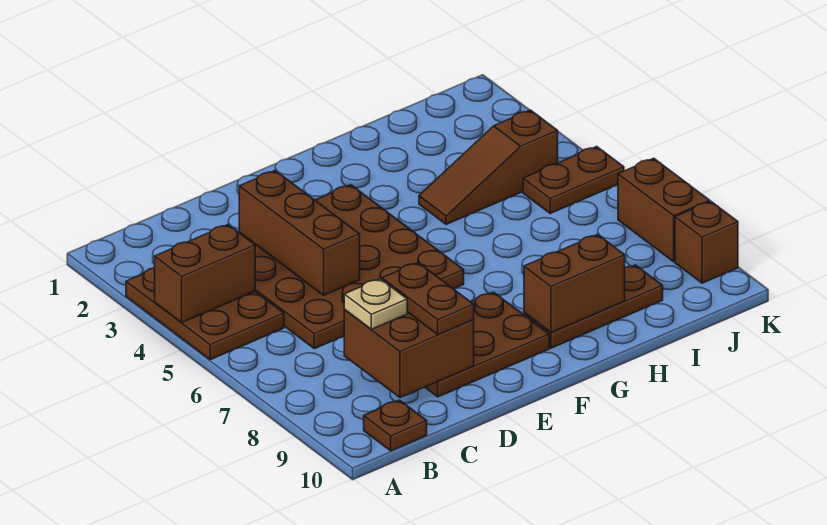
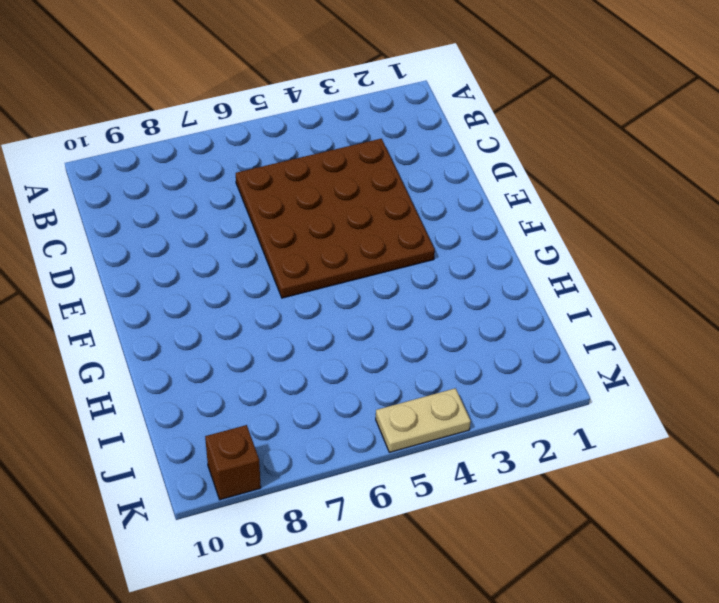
tan 1x2 plate [376,388,471,452] -> brown 1x2 plate [523,146,624,213]
none -> brown 2x3 plate [126,268,284,360]
none -> brown 1x1 plate [364,400,427,451]
none -> brown 2x3 plate [425,292,549,397]

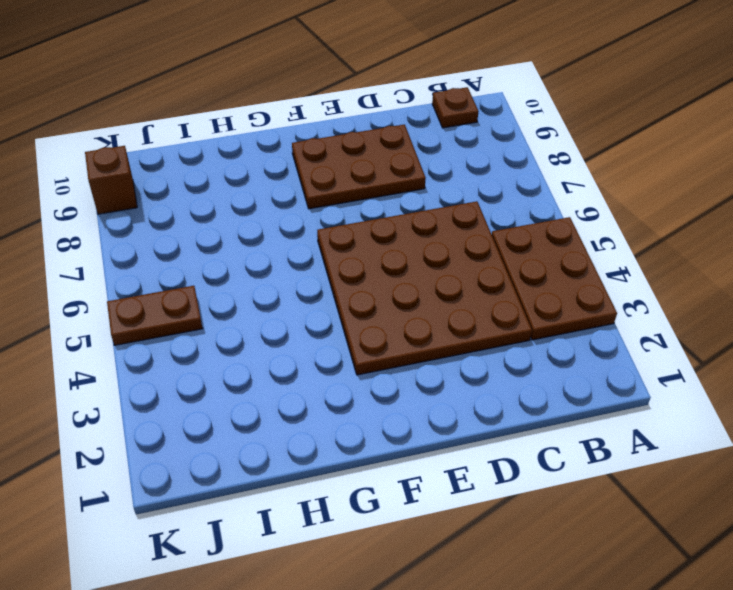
none -> brown 1x3 plate [524,265,663,348]
none -> brown 1x3 slope [419,110,558,224]
none -> brown 1x2 brick [618,158,710,262]

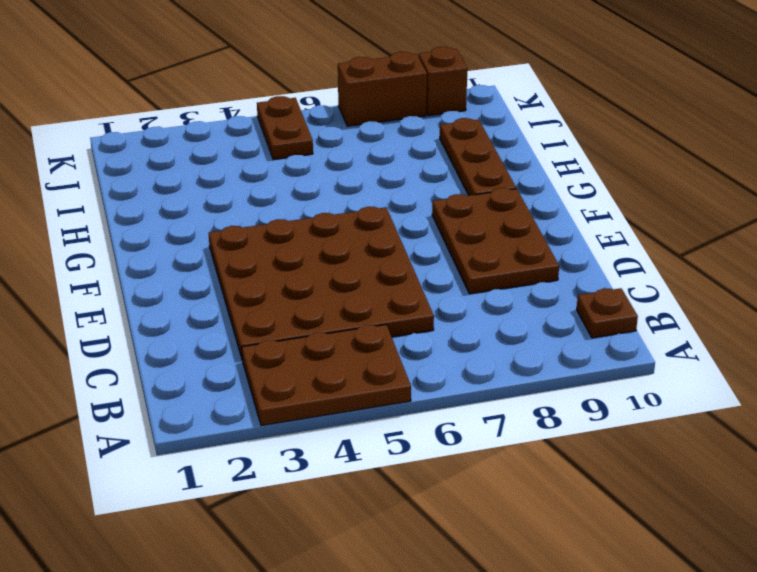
none -> brown 1x3 slope [419,110,558,224]
none -> brown 1x2 brick [155,225,255,322]
none -> brown 2x2 brick [344,310,474,398]

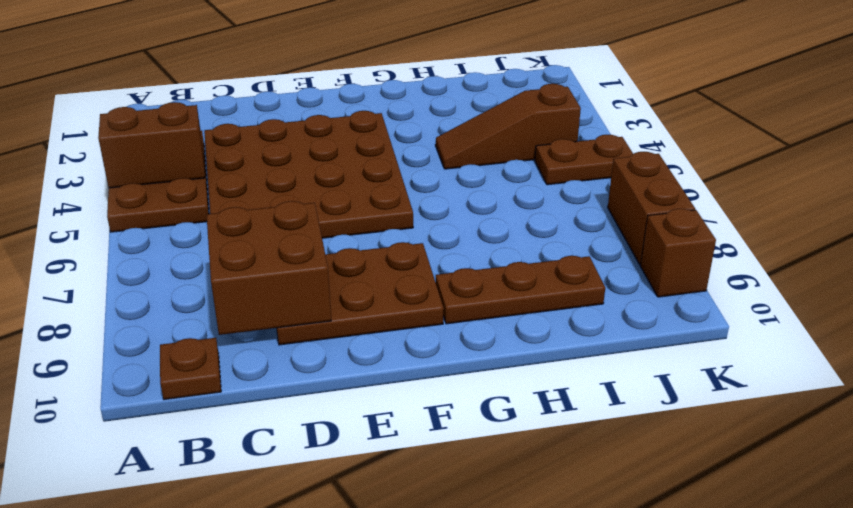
none -> brown 1x3 brick [239,171,360,295]
none -> brown 1x2 brick [524,234,625,333]
none -> tan 1x1 plate [344,279,407,329]

